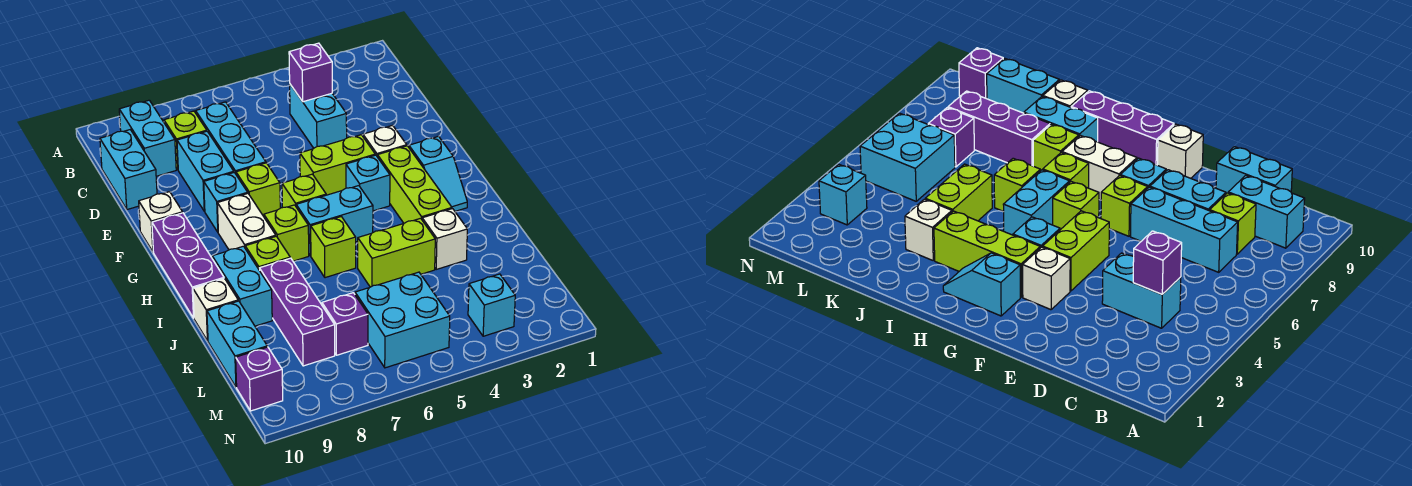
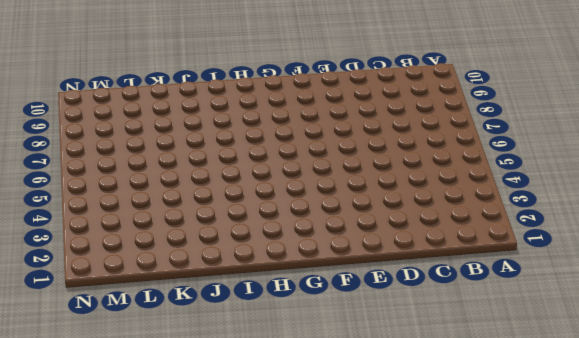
none -> cyan 1x2 brick [119,100,176,176]
none -> cyan 1x2 brick [290,84,347,148]
none -> cyan 1x3 brick [196,102,266,174]
none -> lime 1x1 brick [164,111,207,169]

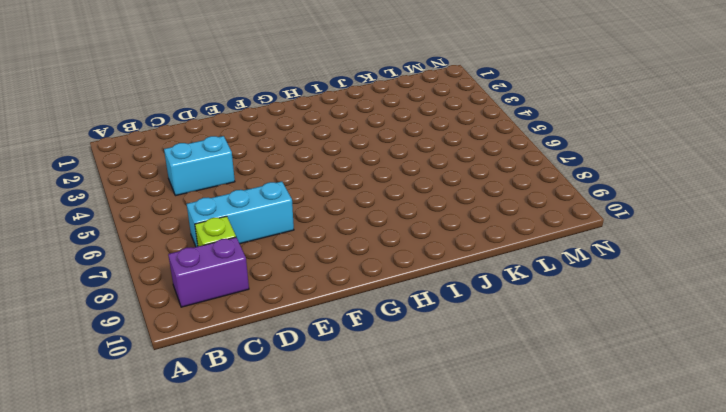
purple 1x2 brick [168,237,249,307] -> cyan 1x2 brick [119,100,176,176]
none -> cyan 1x2 brick [100,130,157,210]
none -> cyan 1x2 brick [177,131,234,211]
none -> white 1x1 brick [363,125,407,156]
none -> lime 1x2 brick [300,135,375,195]

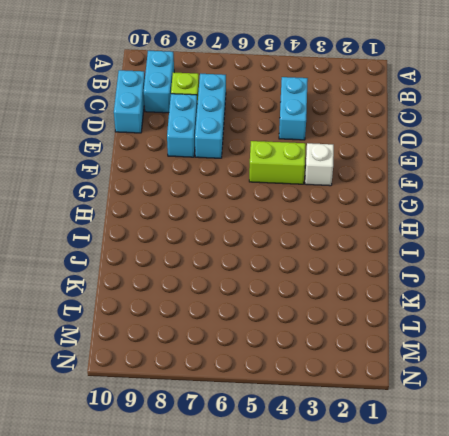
none -> lime 1x1 brick [236,163,280,216]
none -> cyan 1x1 brick [204,173,248,232]
none -> white 1x1 brick [139,192,183,252]
none -> cyan 1x2 slope [409,136,467,211]

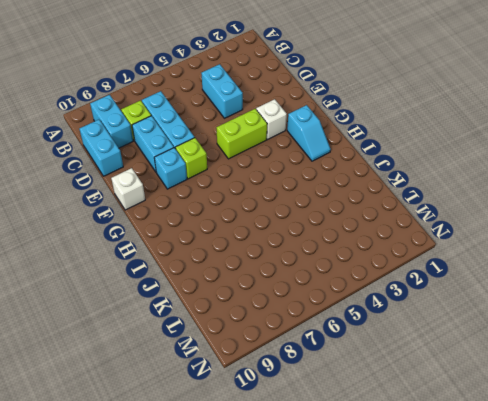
none -> lime 1x3 brick [377,146,452,223]
none -> cyan 1x1 brick [346,155,390,211]
none -> lime 1x1 brick [282,174,326,208]
none -> white 1x2 brick [217,194,276,250]

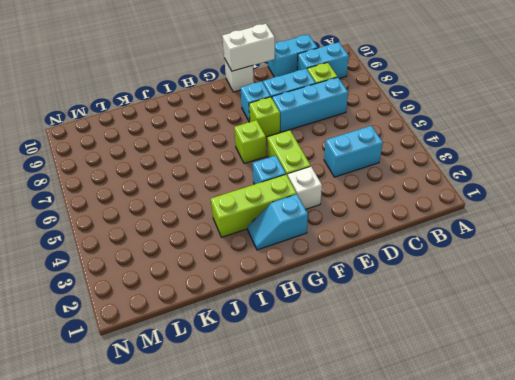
white 1x2 brick [222,24,275,71] -> white 1x2 brick moved to [217,194,276,250]
none -> purple 1x3 brick [152,213,224,318]
none -> cyan 1x2 brick [296,186,373,256]
none -> lime 1x1 brick [264,205,309,261]
none -> lime 1x1 brick [311,217,356,278]

